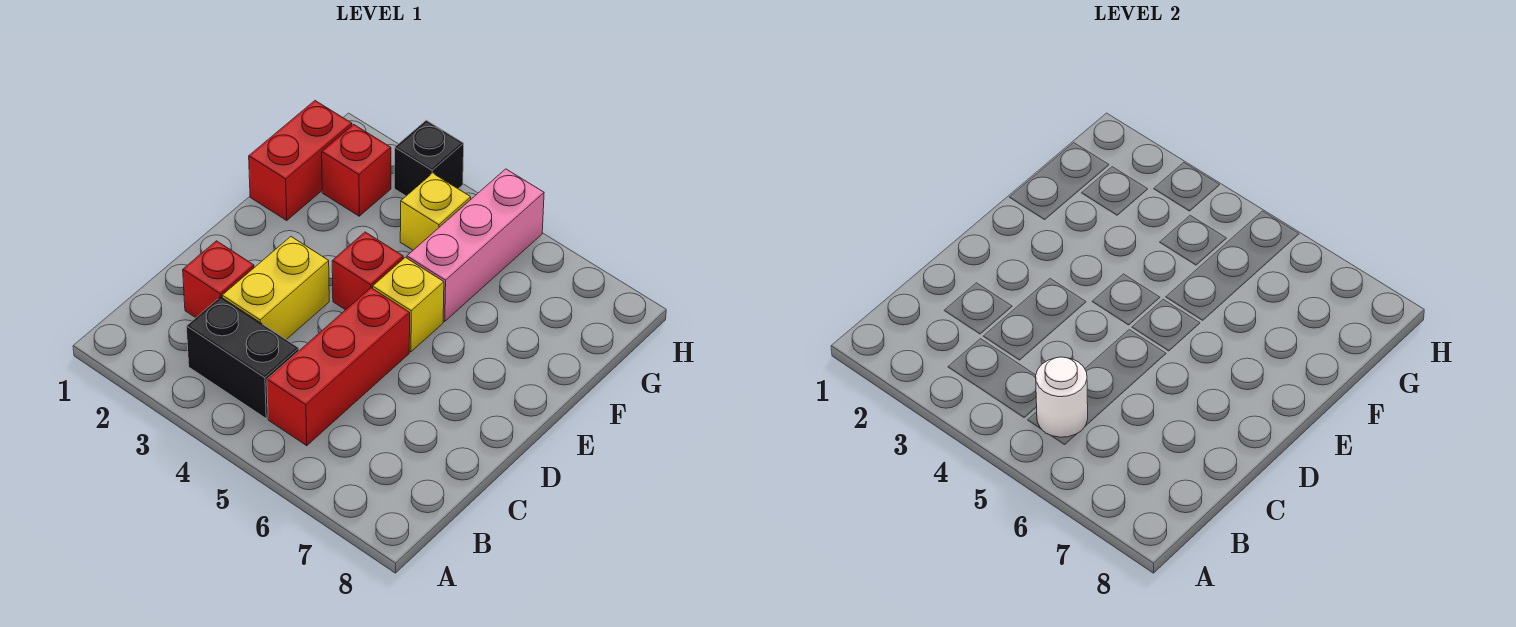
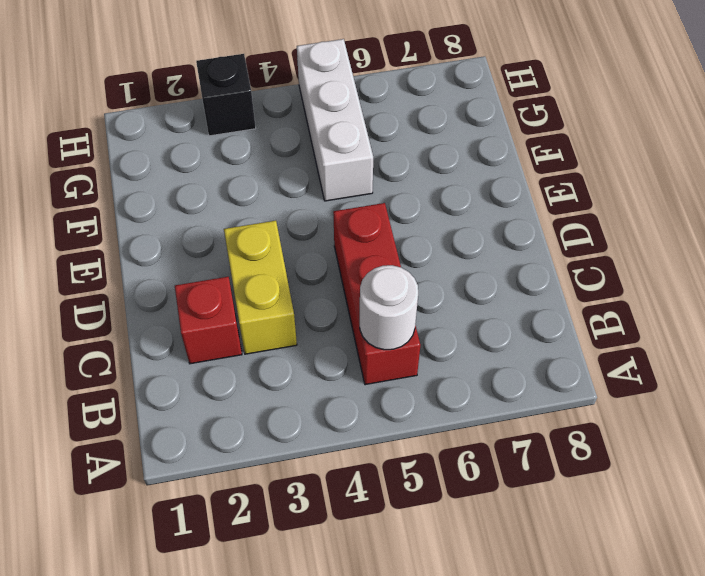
white 1x3 brick [297,39,373,201] -> pink 1x3 brick [407,169,544,321]
none -> black 1x2 brick [186,297,299,418]
none -> red 1x1 brick [332,232,403,310]
none -> yellow 1x1 brick [373,257,444,352]

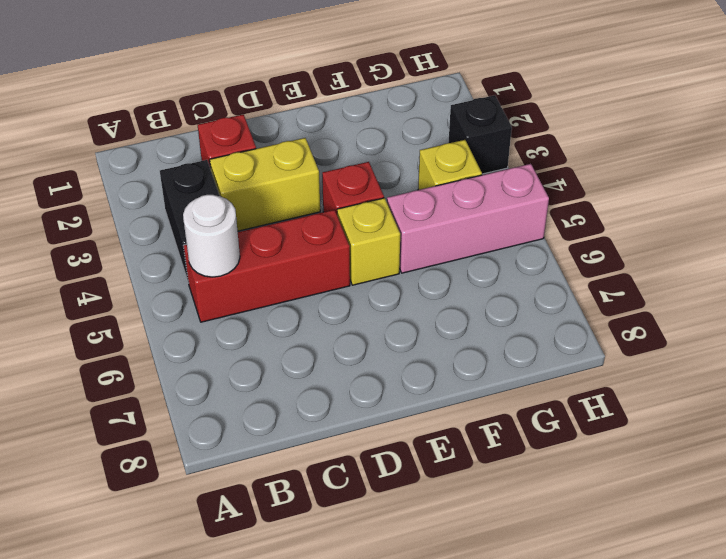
none -> red 1x2 brick [249,101,352,220]
none -> red 1x1 brick [322,125,391,216]

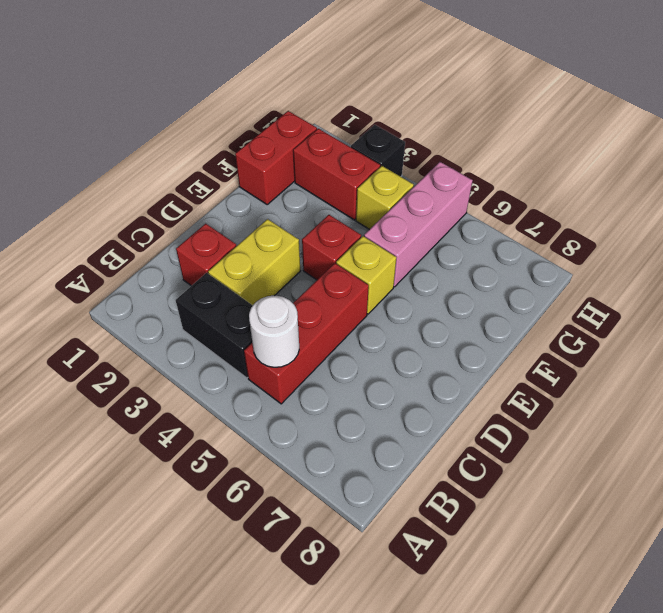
red 1x2 brick [293,129,380,220] -> red 1x1 brick [322,125,391,216]

